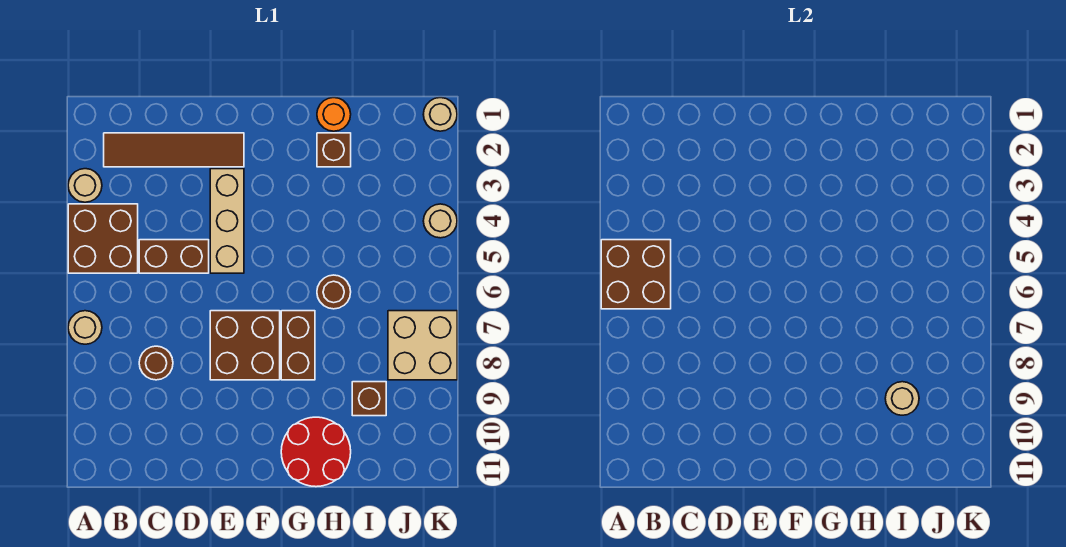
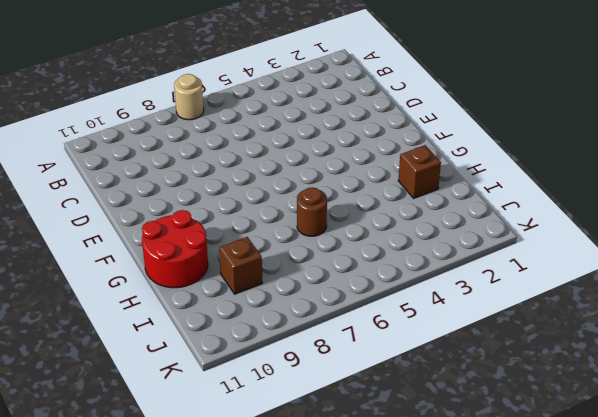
none -> tan 1x1 round brick [68,169,102,202]
none -> brown 2x2 brick [68,204,138,273]
none -> brown 1x4 tile [104,133,244,167]

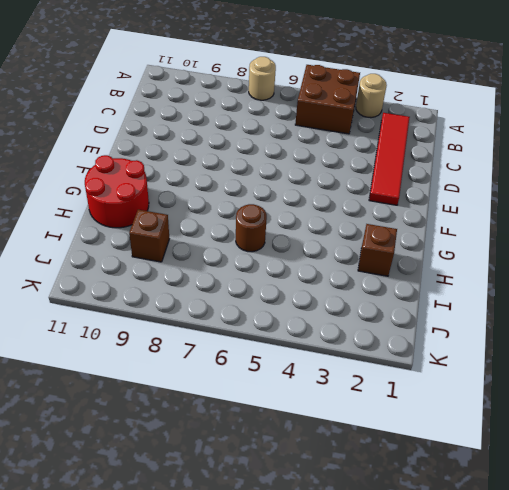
red 1x4 tile [369,113,410,205] -> brown 1x4 tile [104,133,244,167]
none -> brown 1x2 brick [139,240,209,273]
none -> brown 1x1 round brick [139,346,173,380]
none -> tan 1x3 brick [210,169,244,273]

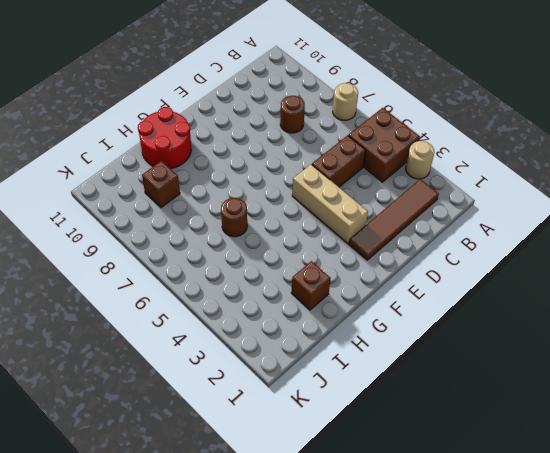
none -> brown 2x2 brick [210,311,280,380]
none -> brown 1x2 brick [281,311,315,380]
none -> orange 1x1 round brick [317,98,351,131]

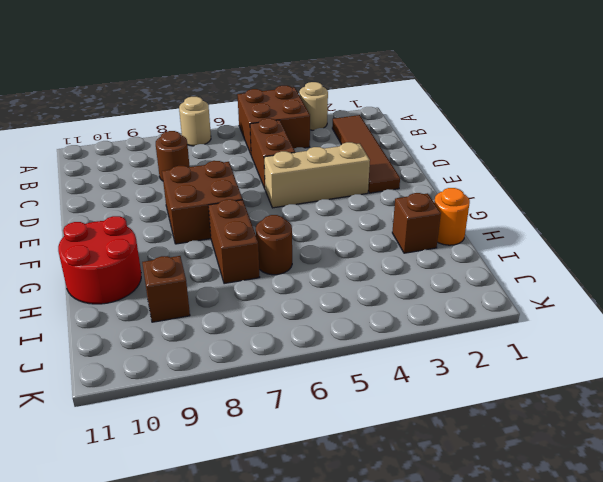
brown 1x2 brick [208,199,259,284] -> brown 1x2 brick turned to [281,311,315,380]
none -> tan 2x2 brick [388,311,457,380]
none -> tan 1x1 round brick [423,98,457,131]
none -> tan 1x1 round brick [423,204,457,238]

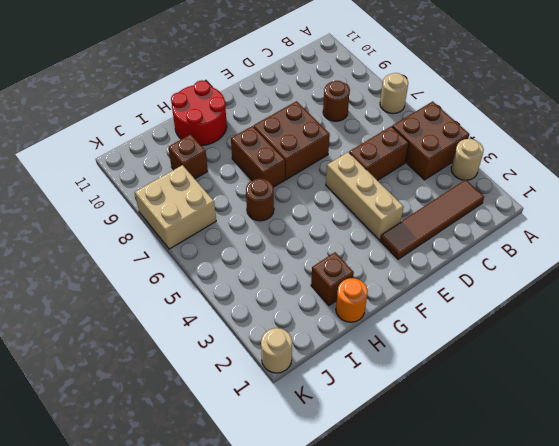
none -> tan 1x1 round brick [423,204,457,238]
none -> brown 2x2 brick [601,240,671,309]
none -> tan 1x1 round brick [885,382,919,415]

